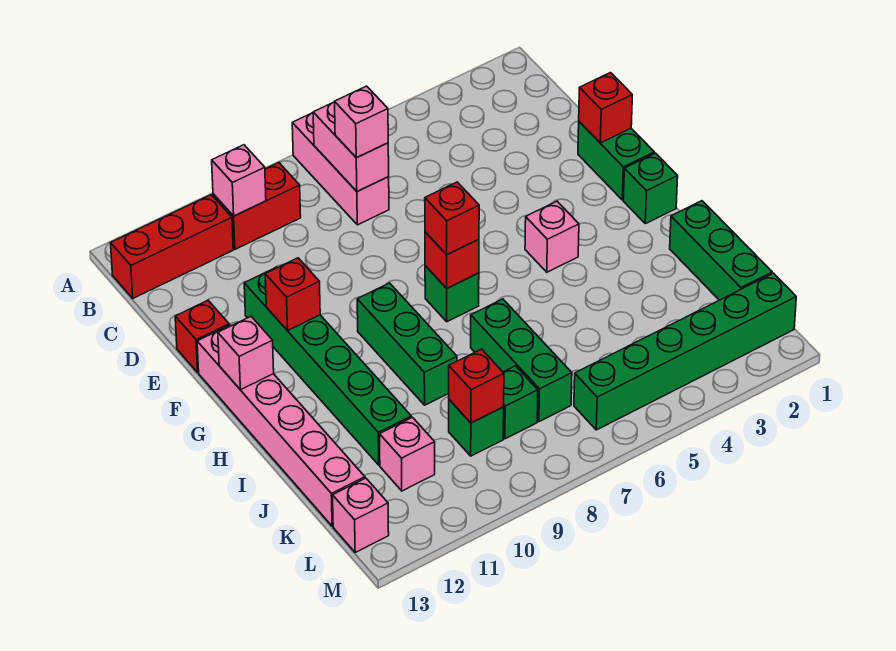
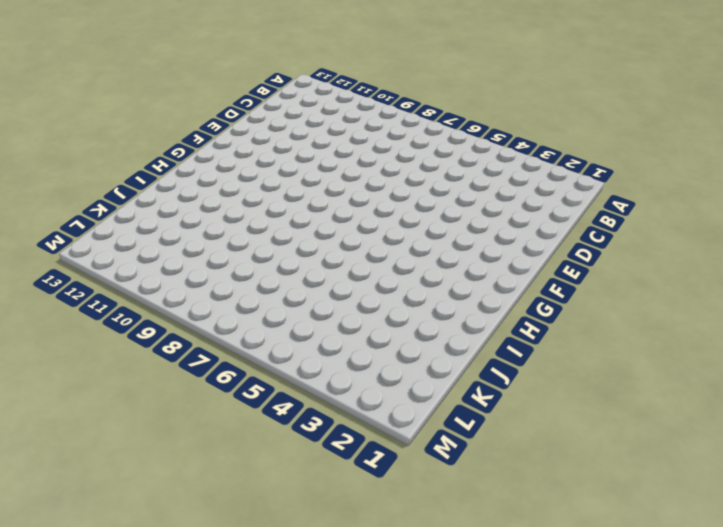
none -> pink 1x3 brick [292,113,389,225]
none -> red 1x2 brick [213,163,301,249]
none -> red 1x3 brick [111,195,233,298]

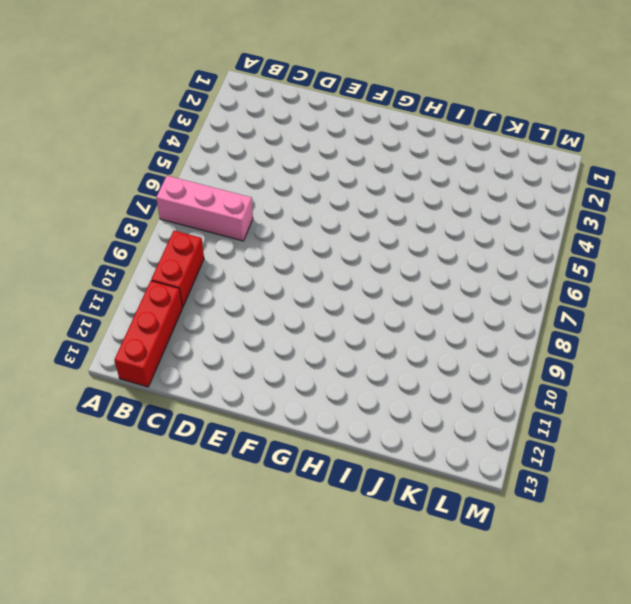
none -> green 1x2 brick [578,122,654,200]
none -> green 1x6 brick [244,267,411,465]
none -> red 1x1 brick [175,300,229,372]

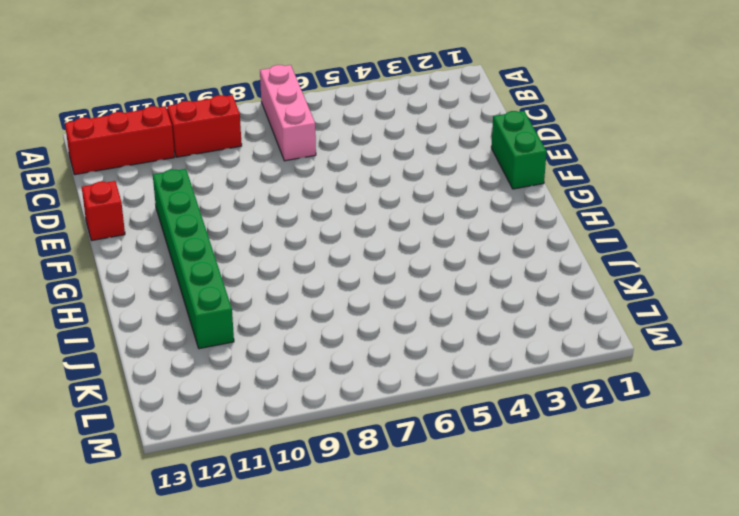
none -> pink 1x6 brick [197,325,365,526]
none -> green 1x1 brick [623,153,678,224]
none -> pink 1x1 brick [525,201,579,272]

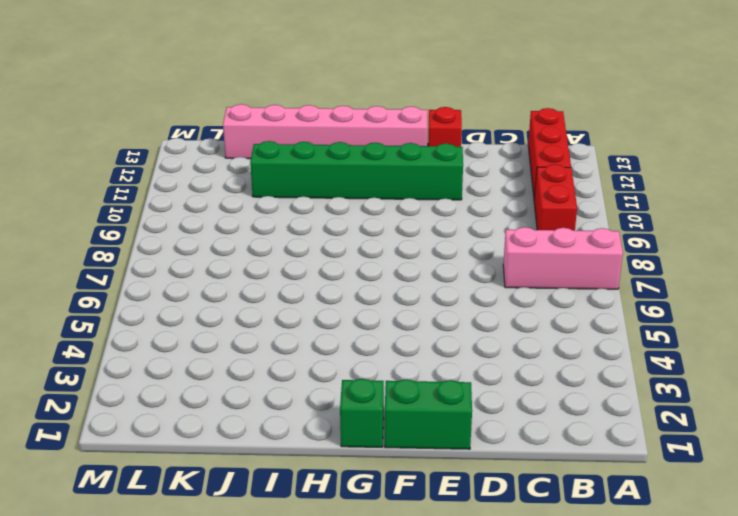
none -> pink 1x1 brick [525,201,579,272]
none -> green 1x1 brick [425,266,479,322]
none -> green 1x3 brick [357,283,457,405]

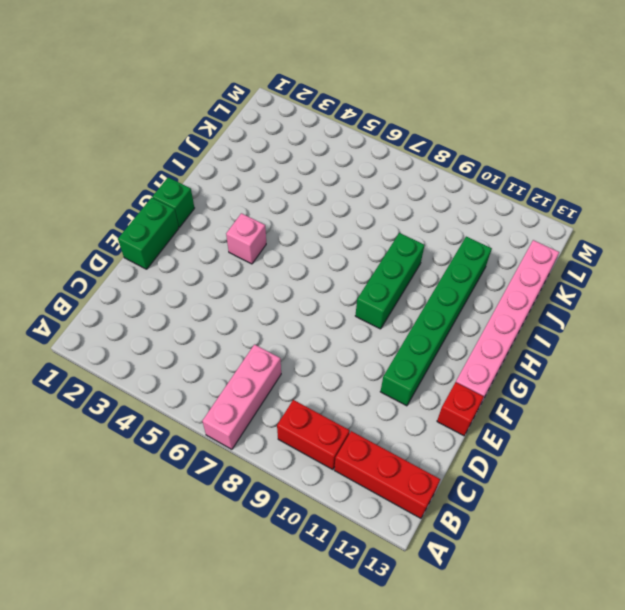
none -> green 1x1 brick [425,266,479,322]
none -> green 1x3 brick [670,201,772,300]
none -> green 1x3 brick [471,299,572,422]

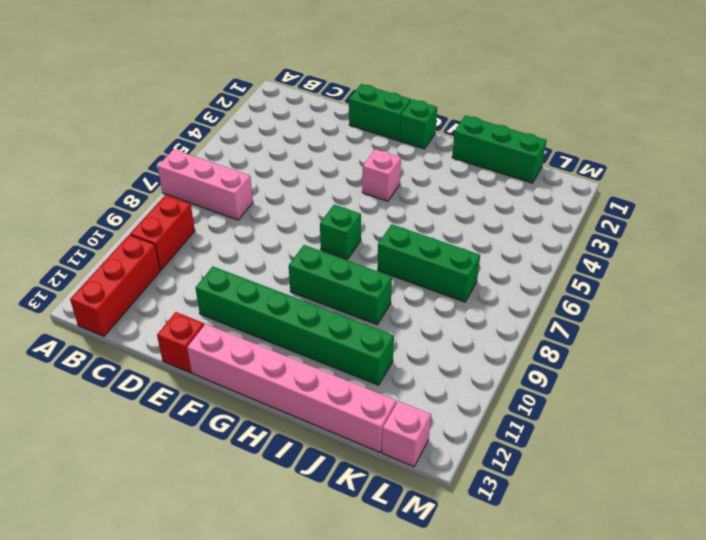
none -> green 1x1 brick [503,366,538,439]
none -> green 1x1 brick [449,400,504,456]
none -> pink 1x1 brick [379,417,435,491]

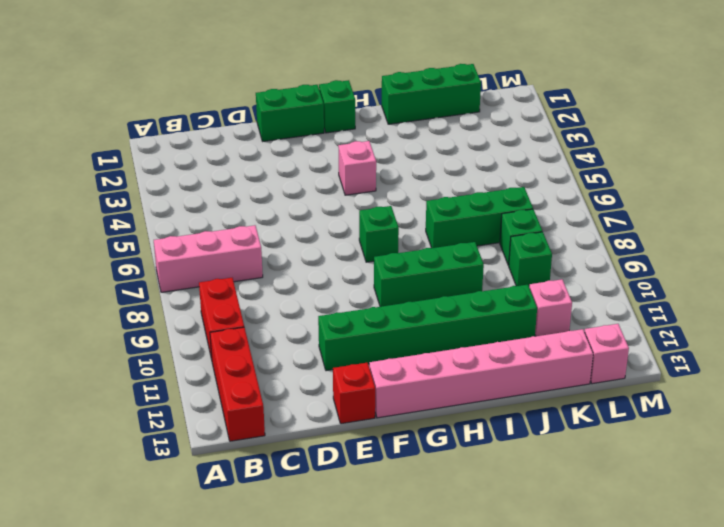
none -> green 1x6 brick [574,273,796,430]
none -> pink 1x2 brick [313,102,389,192]
none -> pink 1x1 brick [212,145,266,216]

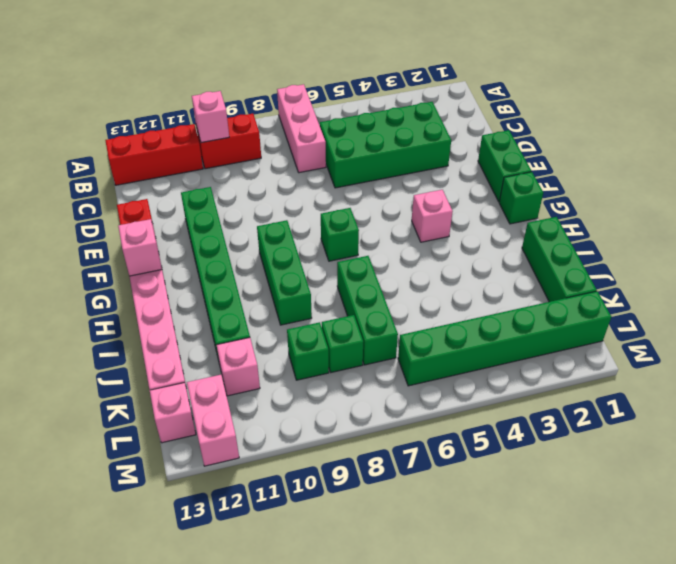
green 2x4 brick [320,102,451,188] -> none
pink 1x2 brick [187,375,239,466] -> pink 1x2 brick moved to [313,102,389,192]
none -> red 1x1 brick [579,73,632,143]
none -> red 1x1 brick [265,258,320,331]
none -> red 1x1 brick [425,232,479,288]

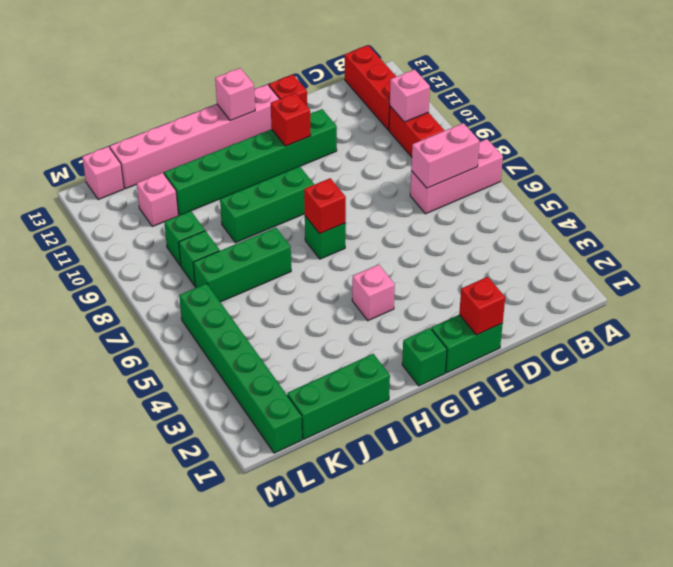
none -> red 1x1 brick [449,349,504,423]
none -> pink 1x1 brick [335,86,388,158]
none -> red 1x1 brick [425,182,479,255]

